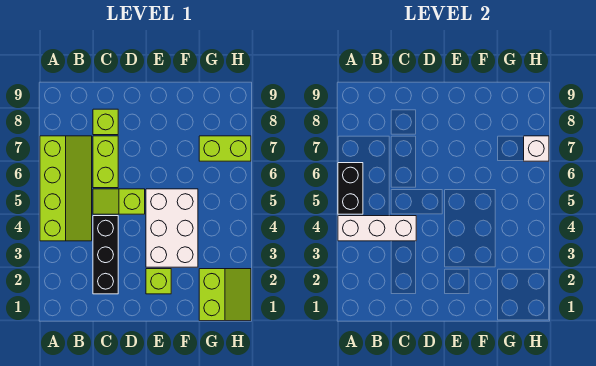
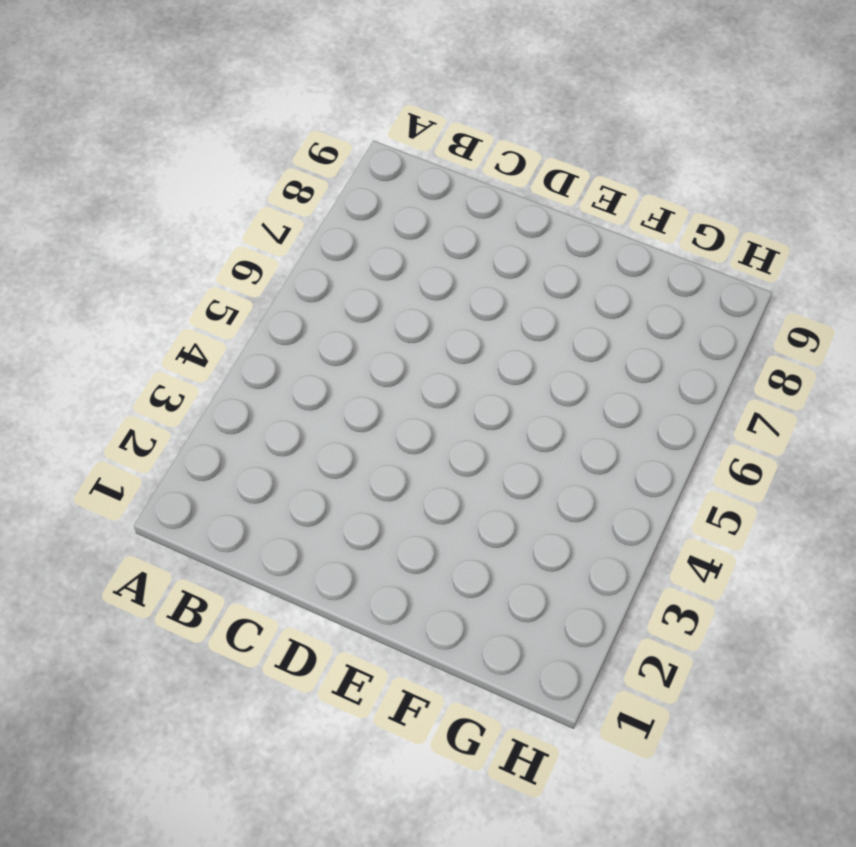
none -> lime 2x4 slope [40,136,92,241]
none -> black 1x3 brick [93,216,118,294]
none -> lime 1x2 slope [93,189,145,214]

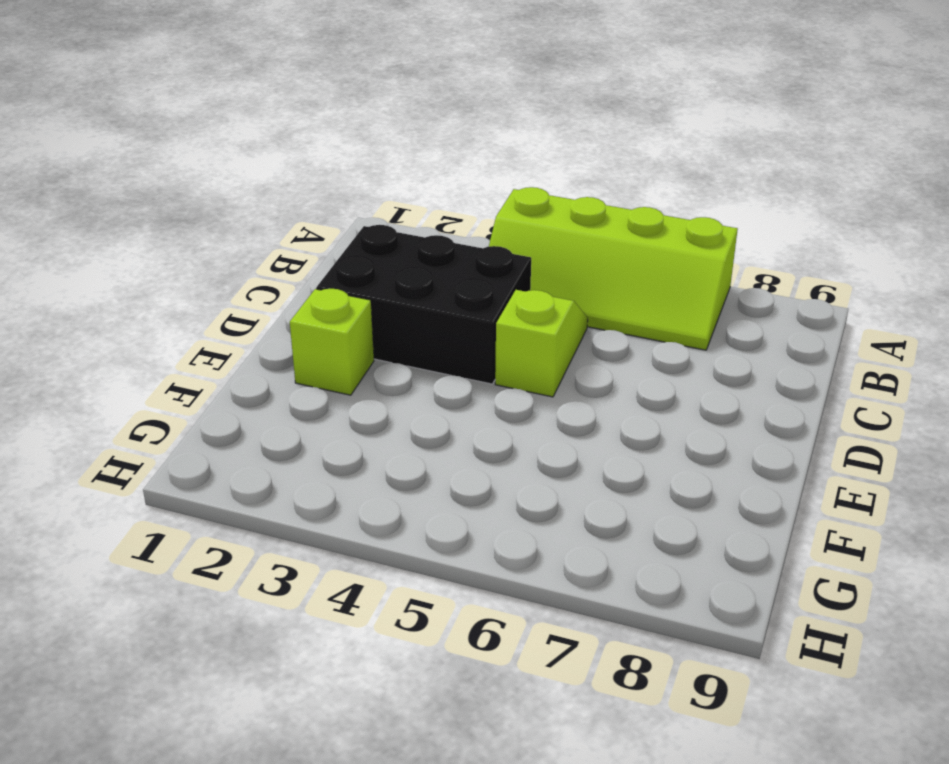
black 2x3 brick [316,225,531,384] -> black 1x3 brick [93,216,118,294]
none -> lime 1x2 brick [93,136,118,188]
none -> lime 1x1 brick [93,109,118,135]
none -> white 2x3 brick [146,189,198,267]

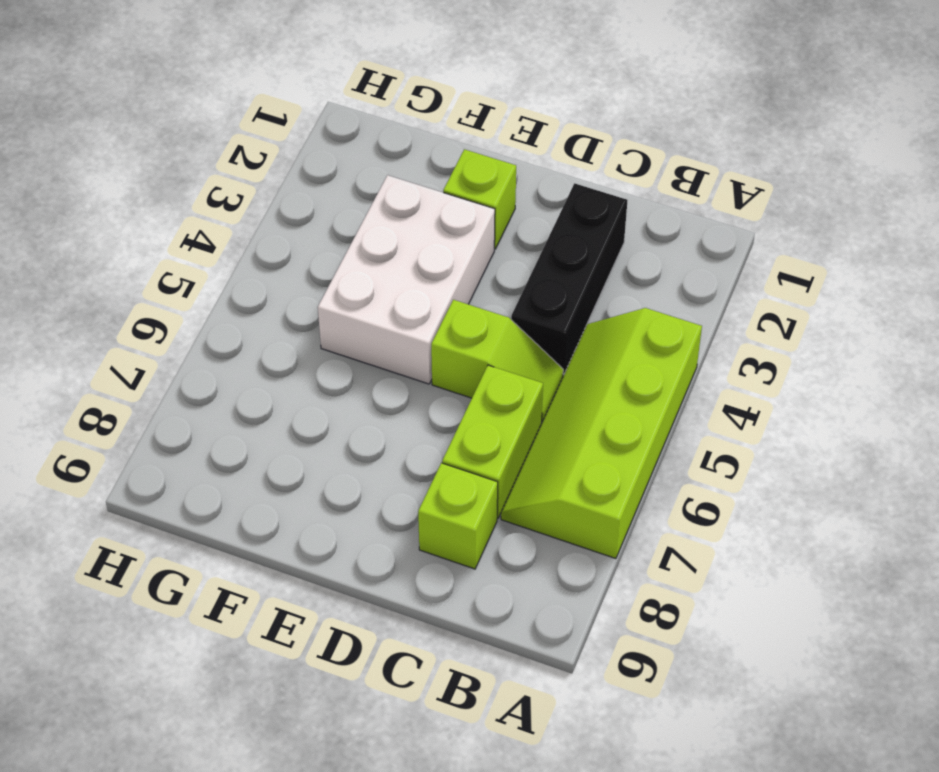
none -> lime 2x2 slope [199,269,251,321]
none -> lime 1x2 brick [199,136,251,161]
none -> white 1x3 brick [338,216,416,241]

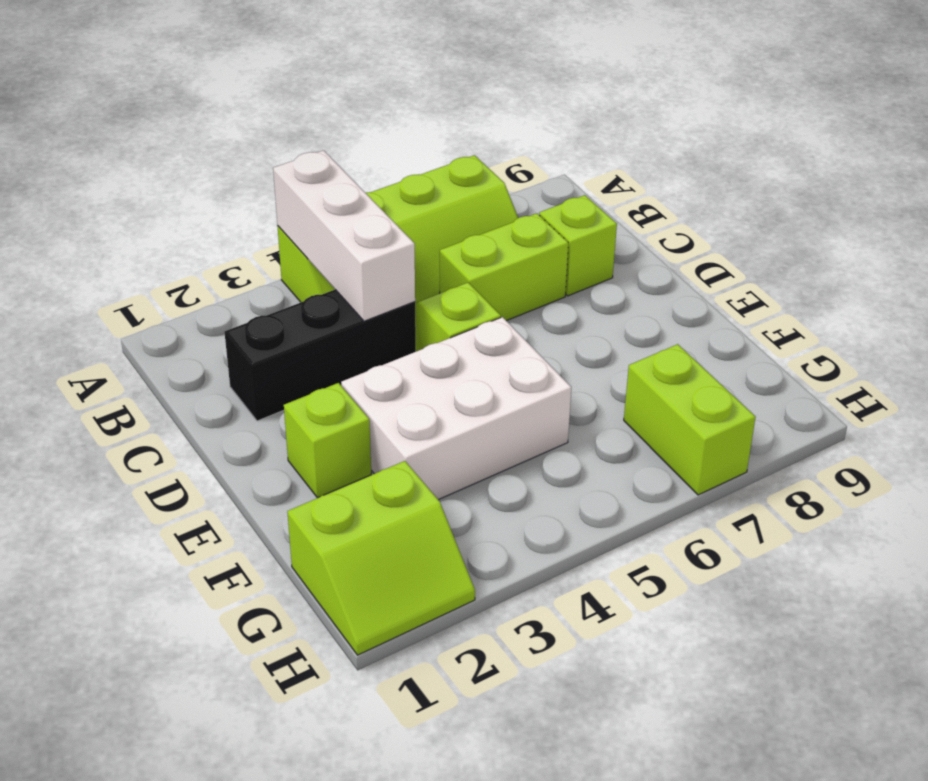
none -> black 1x2 brick [338,163,363,214]
none -> white 1x1 brick [524,136,549,161]

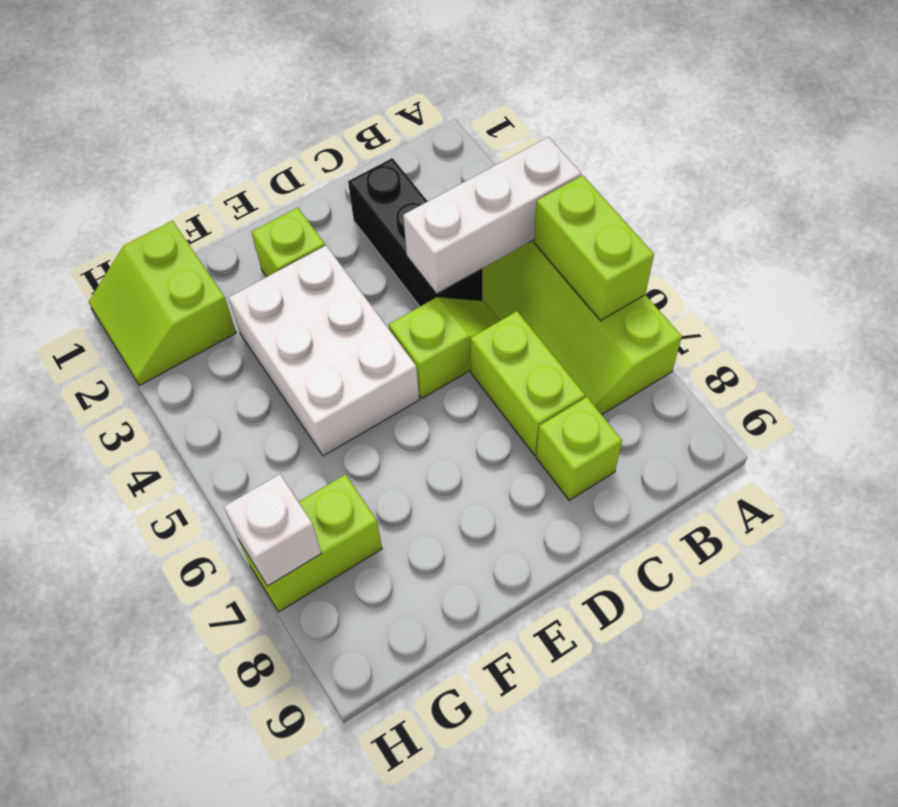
lime 1x2 brick [534,175,654,321] -> black 1x2 brick [338,163,363,214]

